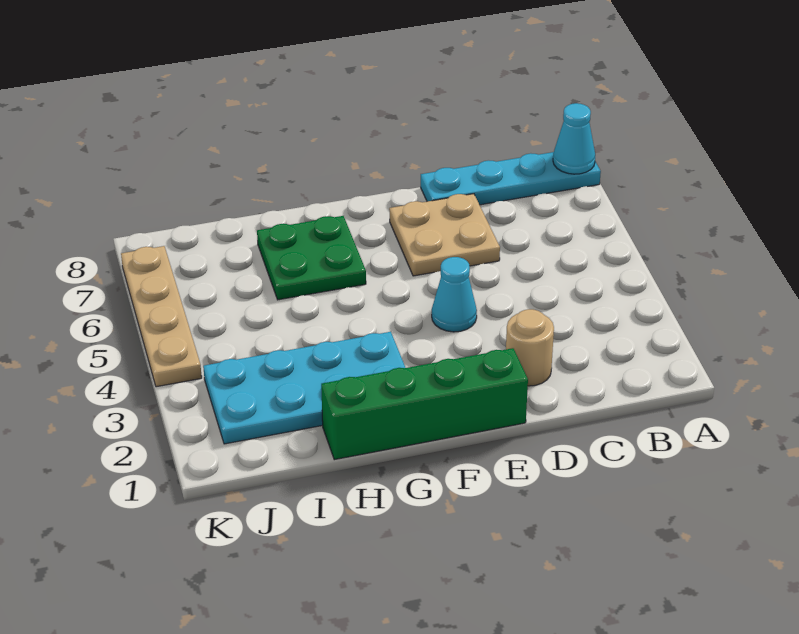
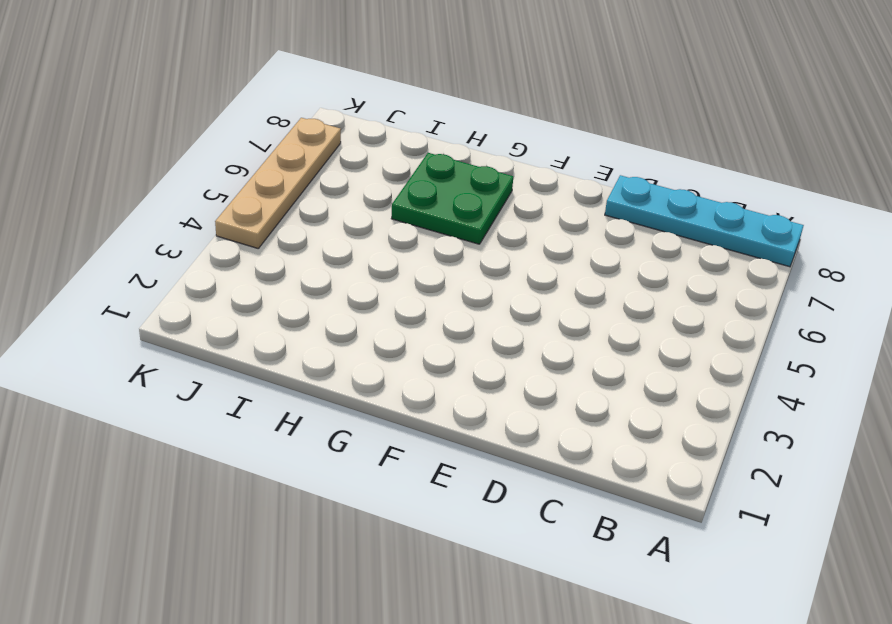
none -> tan 1x1 round brick [506,309,554,386]
none -> tan 2x2 plate [389,194,500,276]

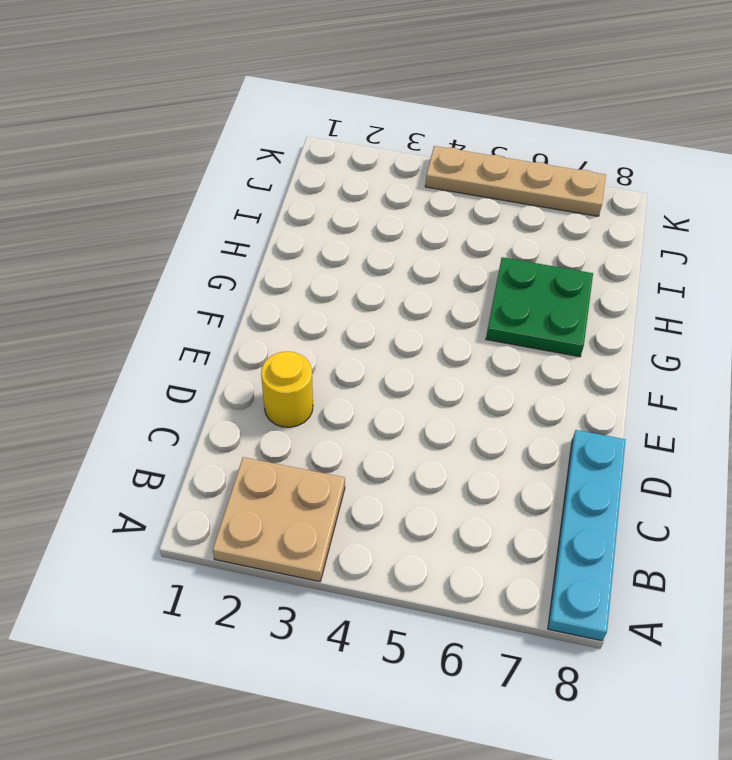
tan 2x2 plate [213,457,345,582] -> tan 2x2 plate moved to [389,194,500,276]
yellow 1x1 round brick [261,352,313,427] -> tan 1x1 round brick [506,309,554,386]
none -> green 1x4 brick [321,348,528,460]
none -> cyan 1x1 cone [432,257,477,332]

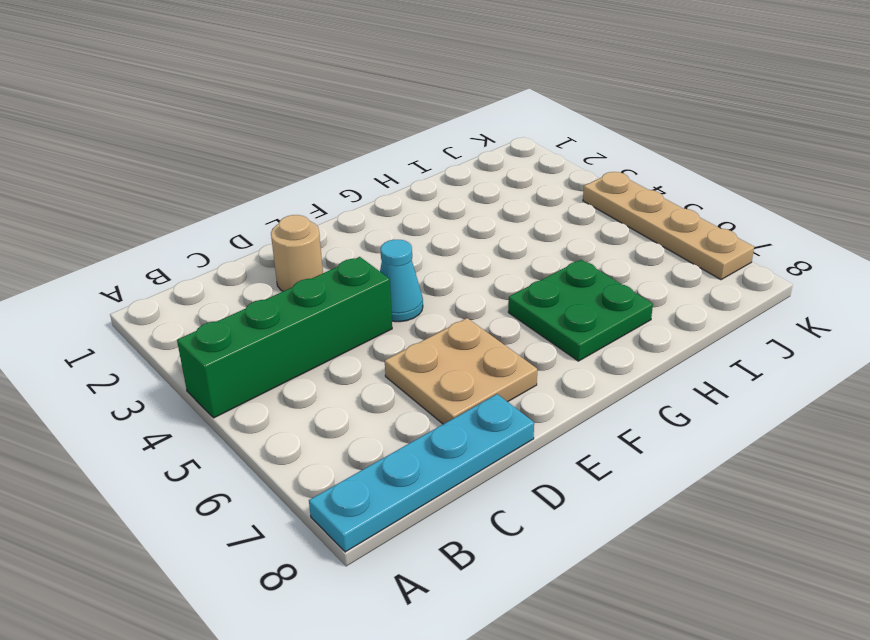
green 1x4 brick [177,257,392,418] -> green 1x4 brick moved to [321,348,528,460]
none -> cyan 2x4 plate [203,332,405,444]
none -> cyan 1x1 cone [553,103,595,174]

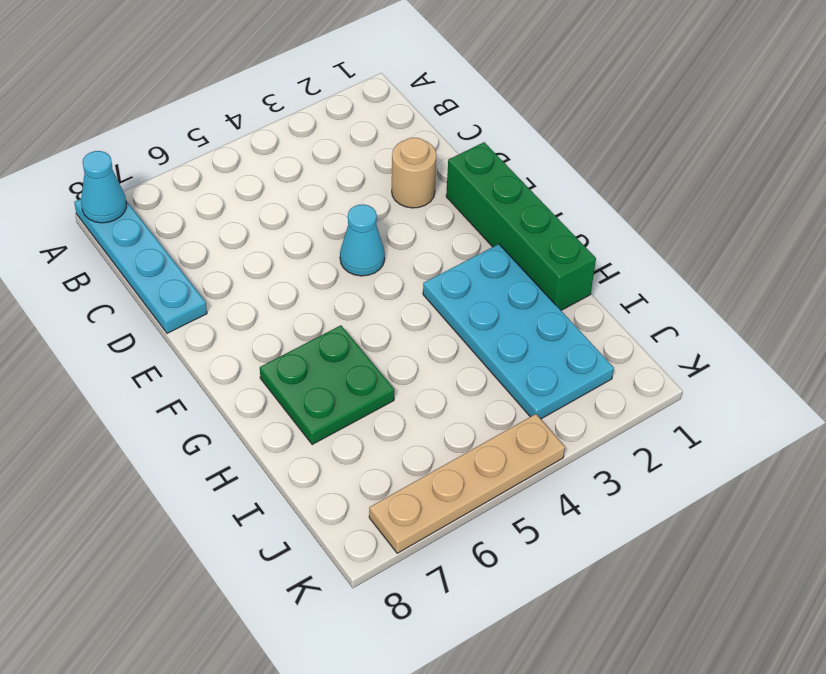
none -> tan 2x2 plate [389,194,500,276]

